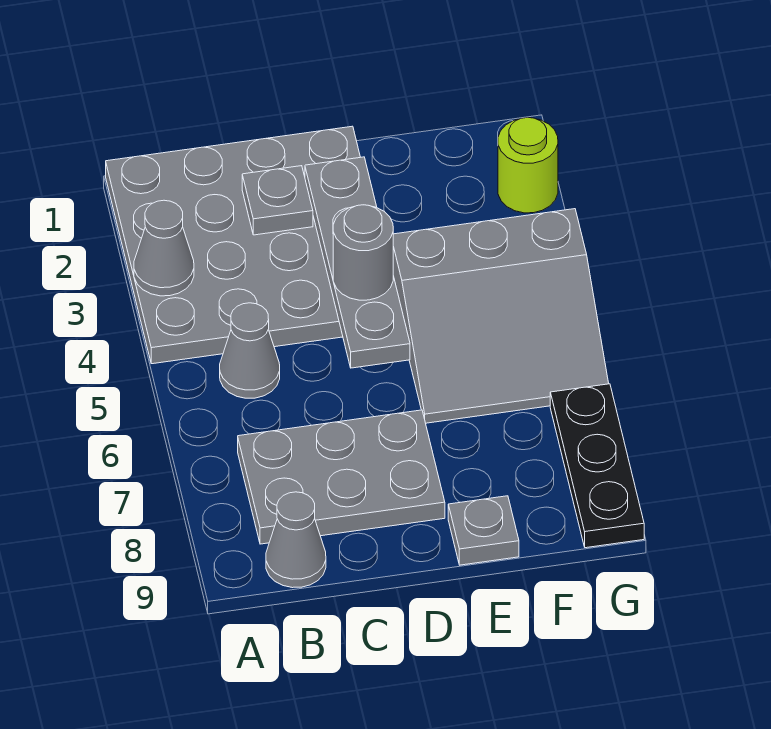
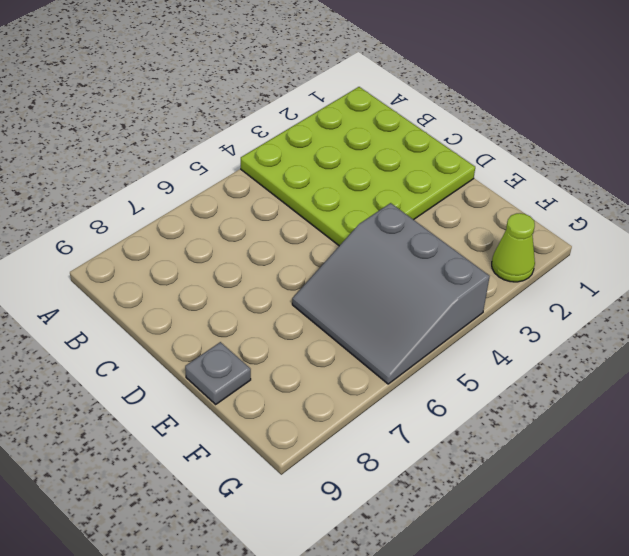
lime 4x4 plate [241,87,475,246] -> grey 4x4 plate [106,126,360,364]
lime 1x1 cone [492,213,535,282] -> lime 1x1 round brick [498,117,558,213]
none -> grey 1x1 cone [220,303,280,398]
none -> grey 2x3 plate [238,410,445,544]
none -> grey 1x1 cone [266,492,326,588]

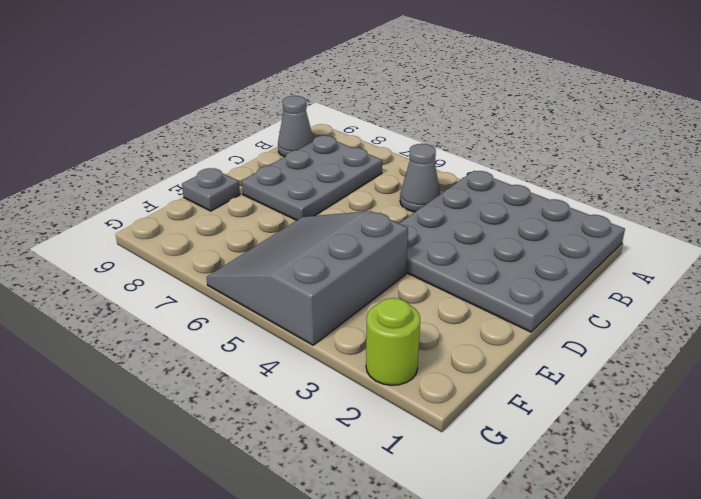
none -> black 1x3 plate [550,384,644,548]
none -> grey 1x1 cone [134,200,194,296]
none -> grey 1x1 plate [242,166,313,235]

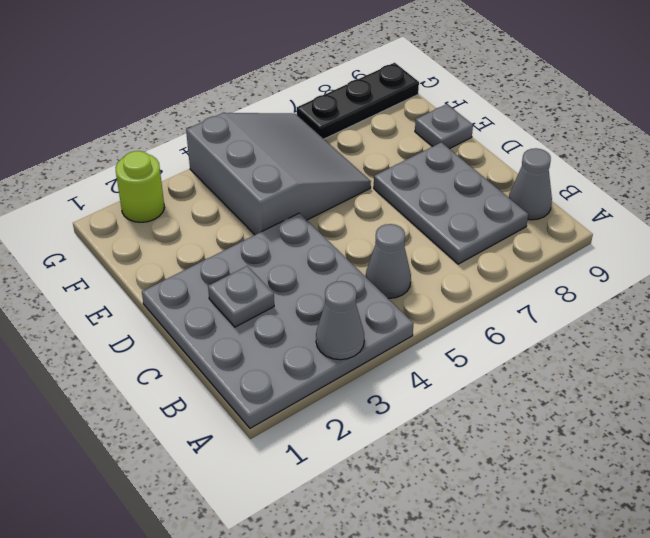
none -> grey 1x4 plate [305,157,410,368]
none -> grey 1x1 round brick [333,205,393,300]

